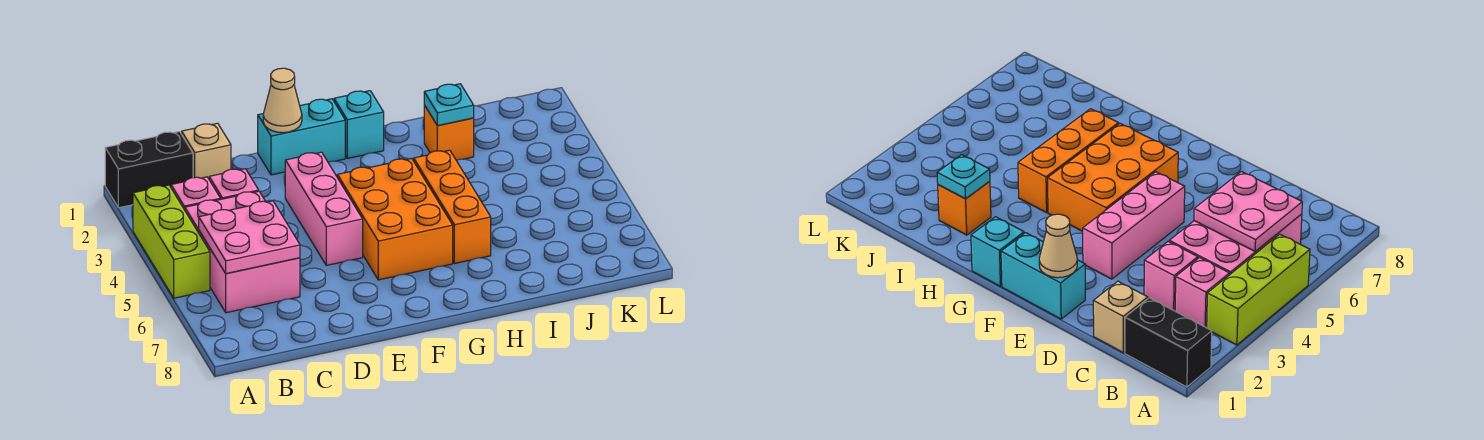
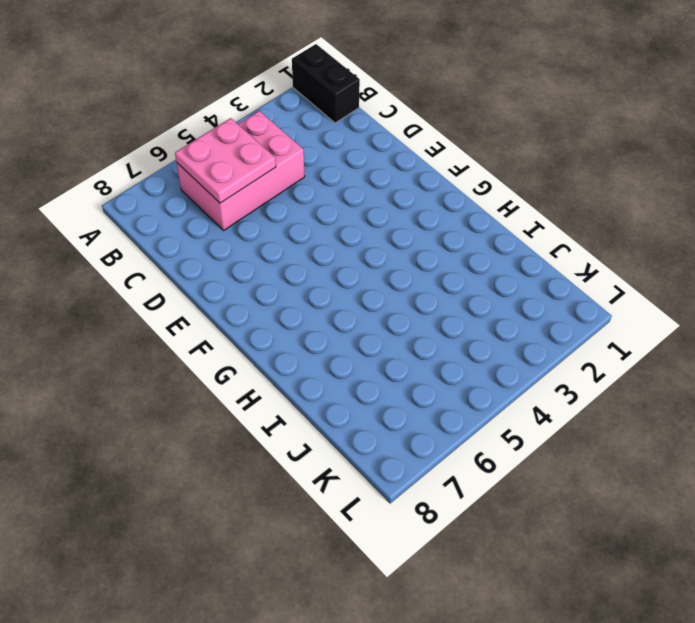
none -> lime 1x3 brick [133,185,210,298]
none -> pink 1x1 brick [171,177,221,210]
none -> tan 1x1 brick [182,123,231,179]

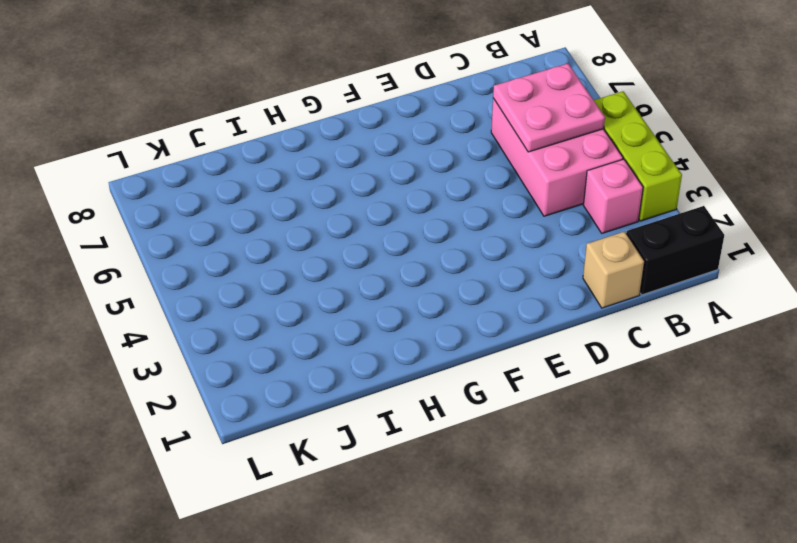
none -> pink 1x1 brick [209,169,259,199]
none -> cyan 1x2 brick [258,99,345,175]
none -> pink 1x3 brick [285,152,363,265]

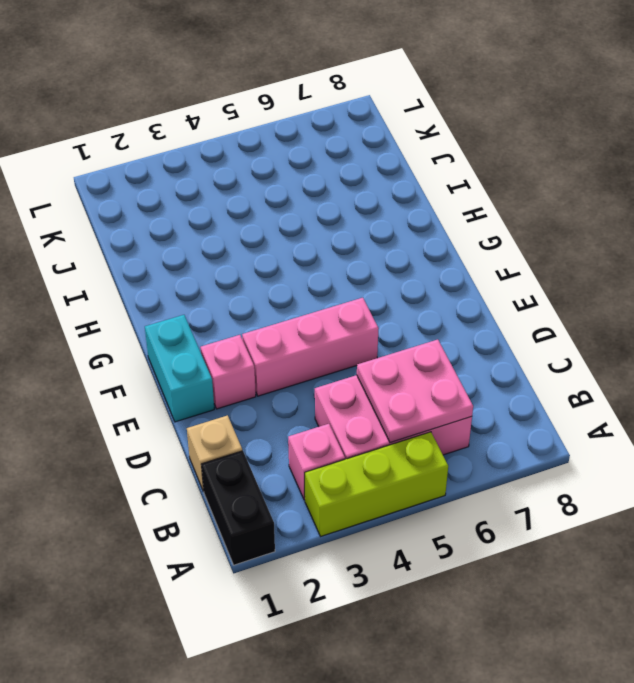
pink 1x1 brick [201,335,256,409] -> pink 1x1 brick moved to [209,169,259,199]
none -> orange 2x3 brick [337,158,453,280]
none -> cyan 1x1 brick [334,91,384,158]
none -> orange 1x3 brick [414,150,491,263]

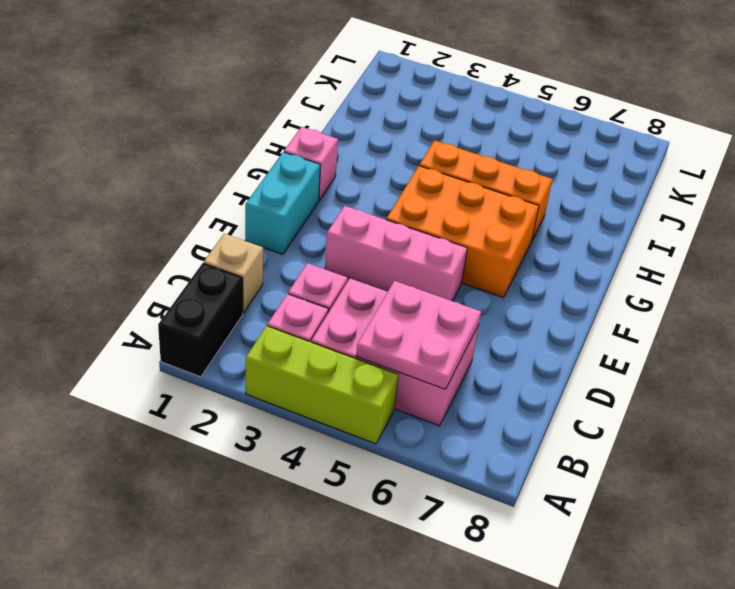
pink 1x1 brick [284,127,338,200] -> cyan 1x1 brick [334,91,384,158]
none -> orange 1x1 brick [424,105,474,160]
none -> tan 1x1 cone [263,68,302,133]
none -> cyan 1x1 plate [424,84,474,126]

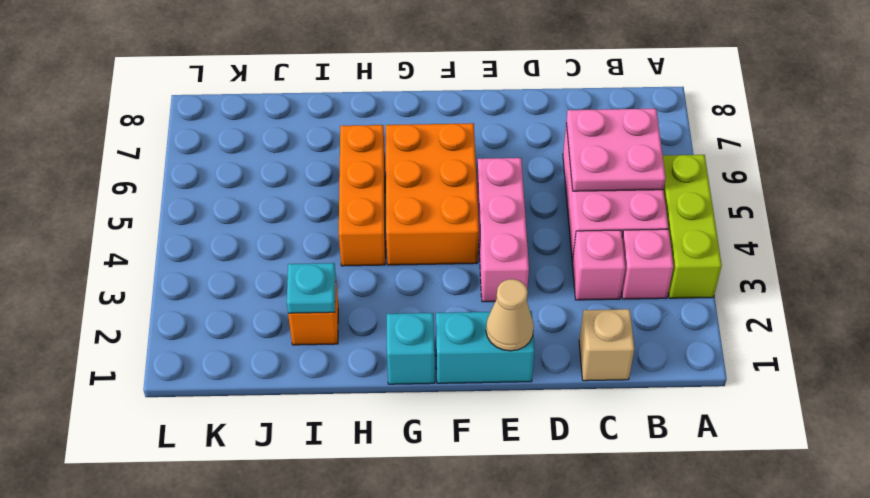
none -> black 1x2 brick [105,132,193,208]

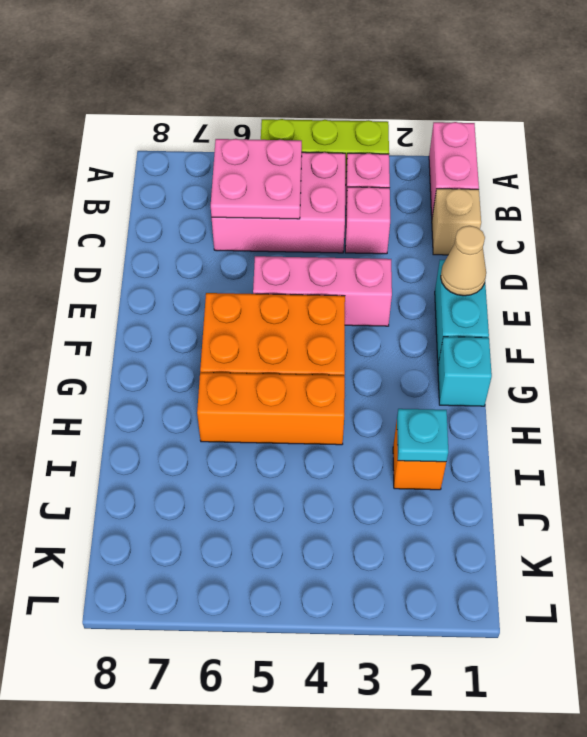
pink 1x2 brick [429,122,479,216] -> black 1x2 brick [105,132,193,208]

